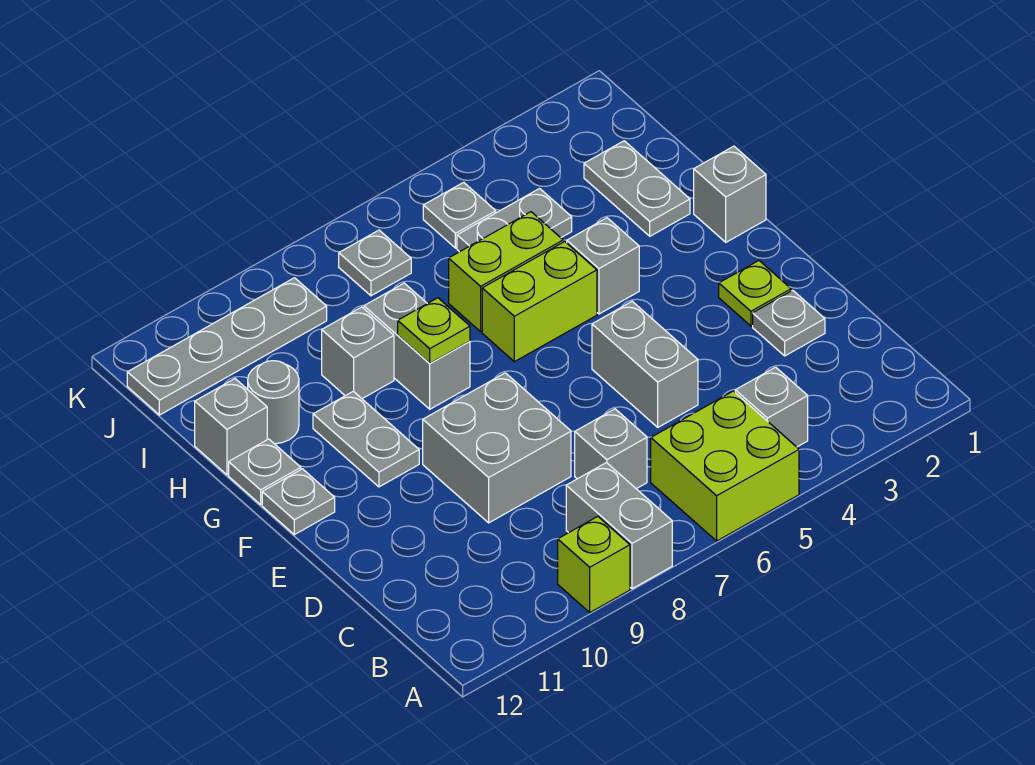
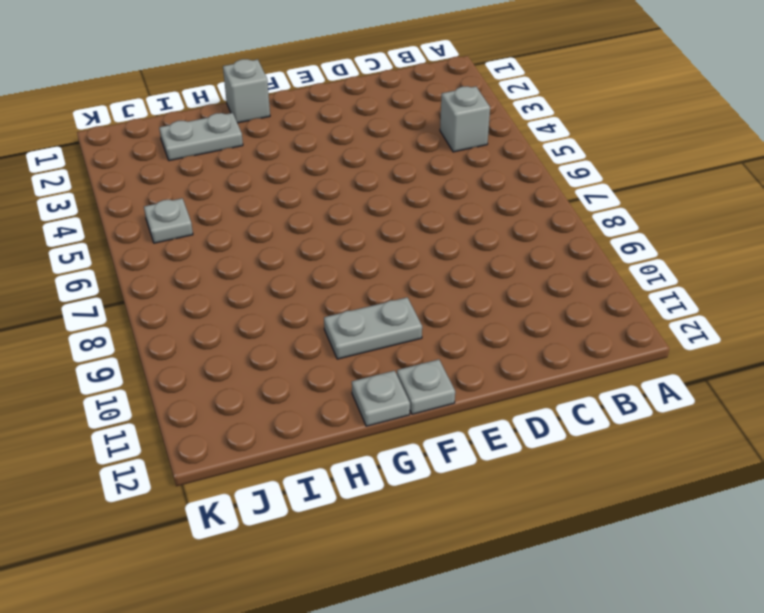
none -> lime 2x2 brick [651,391,799,541]
none -> grey 1x2 brick [566,463,672,589]
none -> lime 1x1 brick [558,516,630,612]

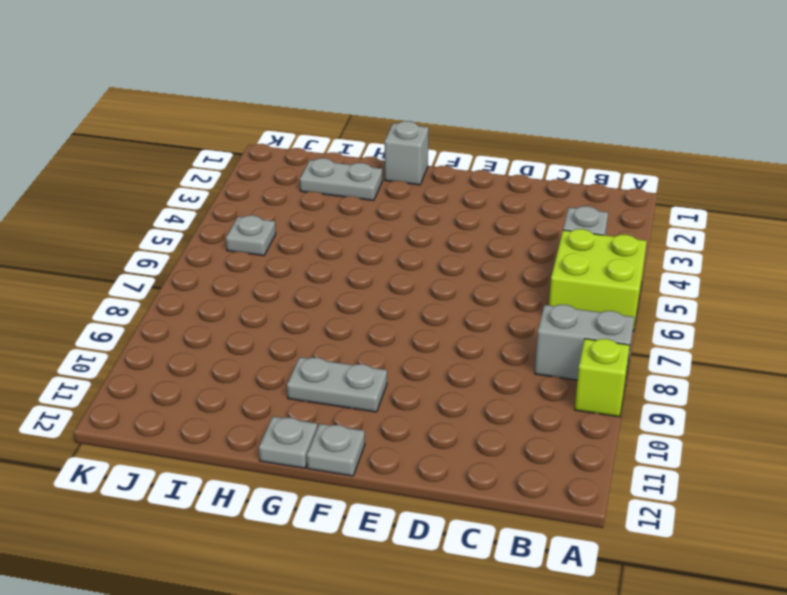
none -> grey 1x1 brick [575,409,647,489]
none -> grey 1x1 plate [753,290,825,356]
none -> grey 1x2 brick [592,301,698,427]

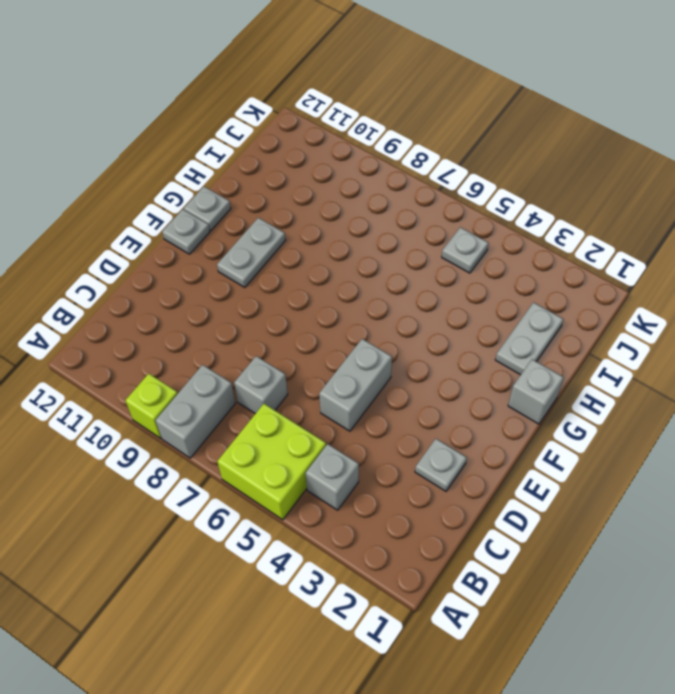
none -> grey 2x2 brick [423,373,571,523]
none -> lime 1x1 plate [719,261,791,326]
none -> grey 1x1 brick [567,218,639,314]

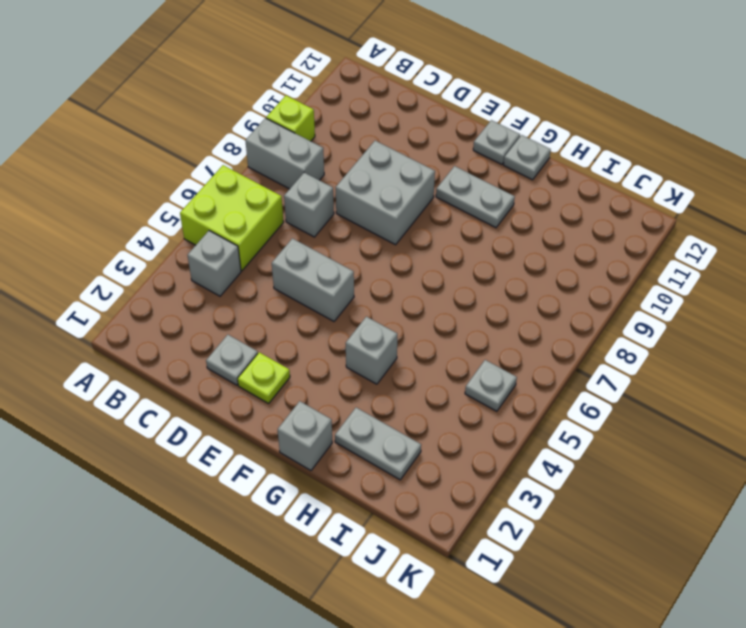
none -> lime 1x2 brick [482,242,597,362]
none -> grey 1x2 brick [364,283,470,409]
none -> lime 1x2 brick [449,212,563,332]

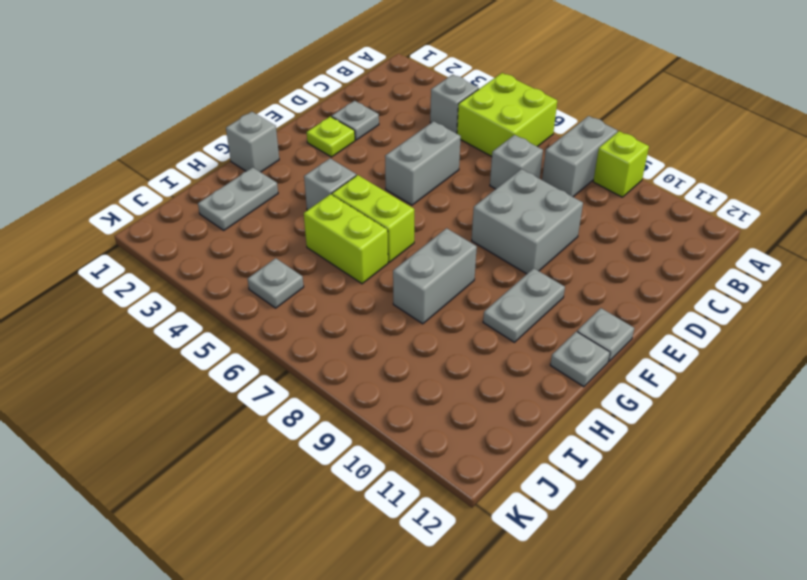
none -> grey 1x1 brick [322,307,394,399]
none -> grey 1x1 round brick [248,361,299,444]
none -> grey 1x1 brick [195,379,267,475]

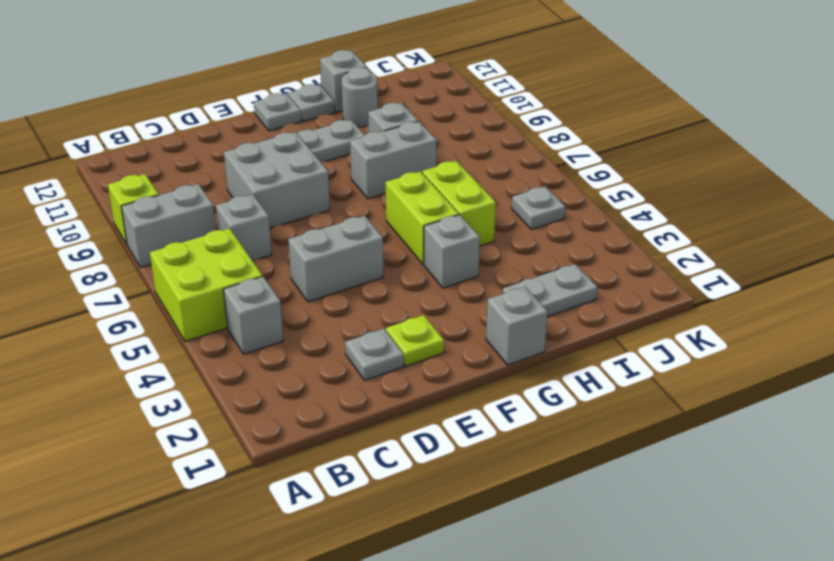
none -> grey 1x2 plate [457,189,572,252]
none -> grey 1x1 plate [339,230,411,296]
none -> grey 1x4 plate [127,278,327,415]

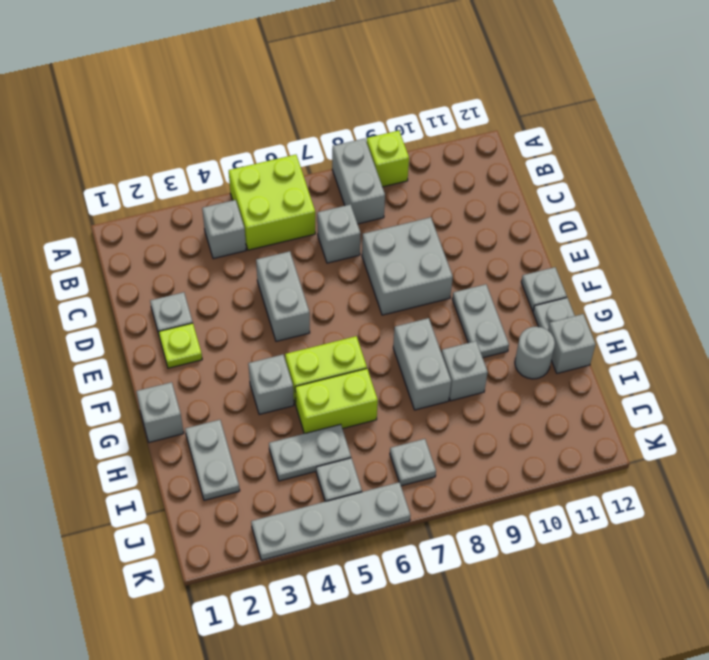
grey 1x4 plate [251,482,410,560] -> grey 1x4 plate moved to [127,278,327,415]
none -> lime 1x1 plate [398,298,470,363]

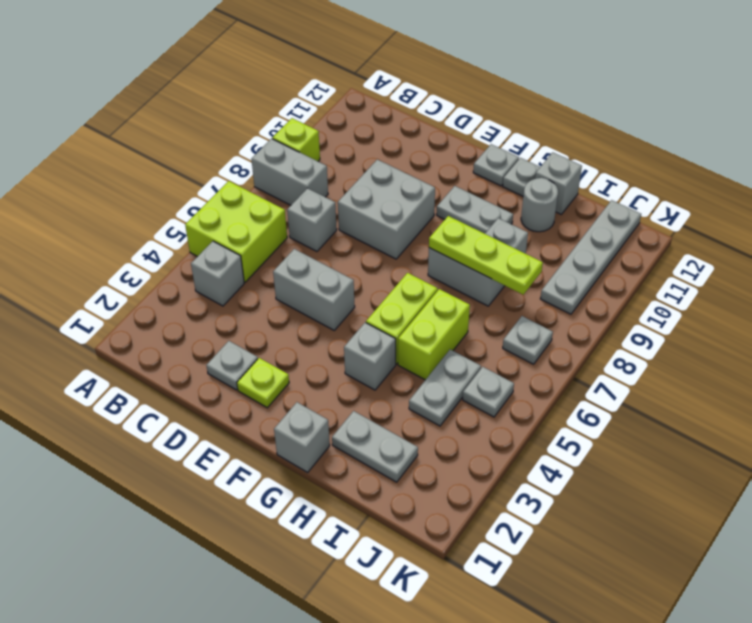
lime 1x3 plate [429,216,543,295] -> lime 1x1 plate [398,298,470,363]

